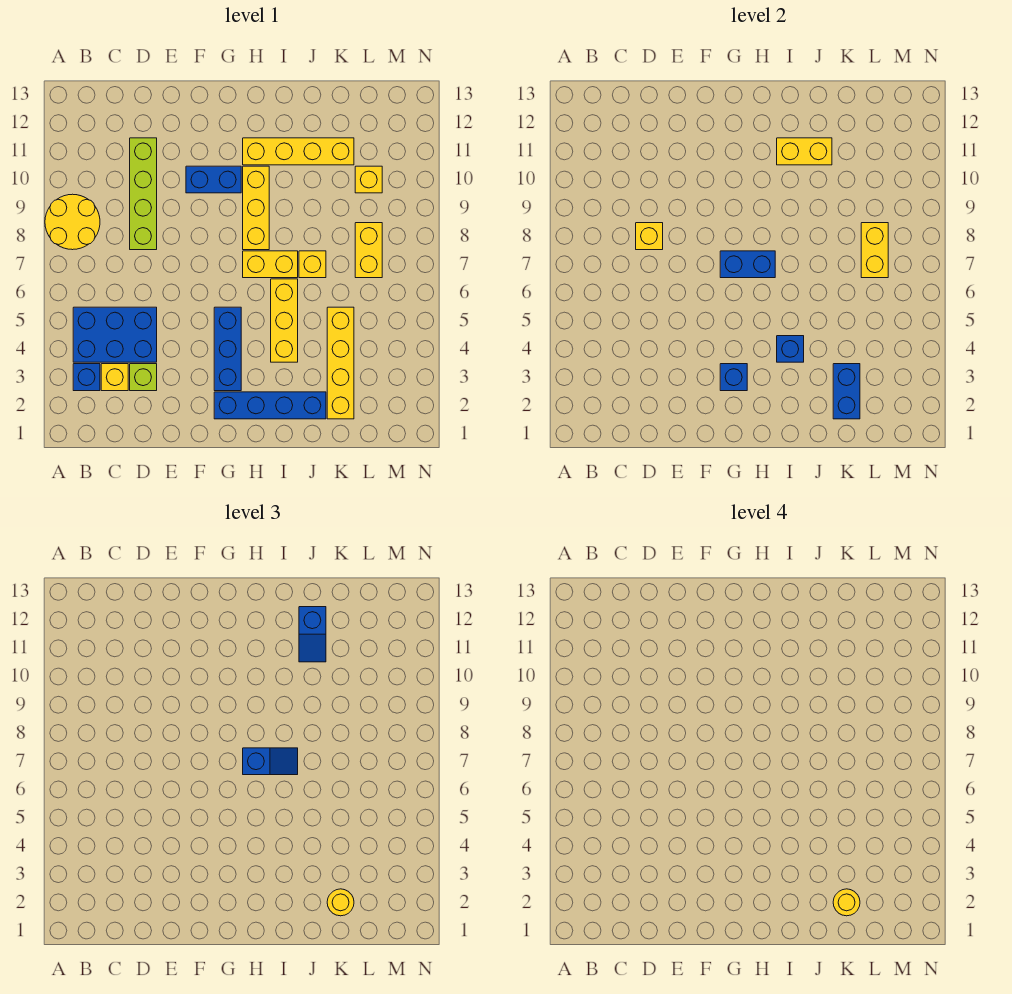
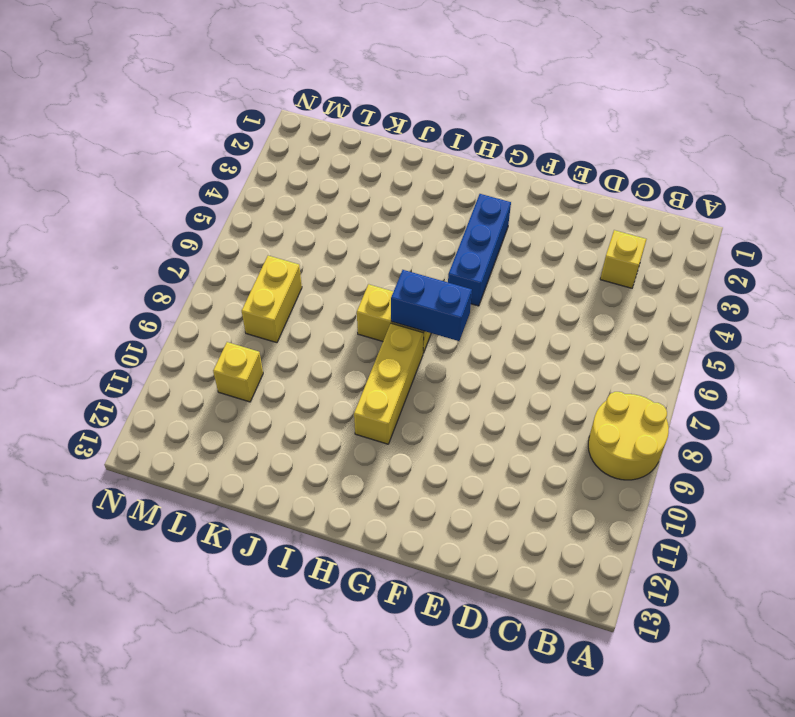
none -> blue 1x1 brick [73,364,100,391]
none -> blue 2x3 brick [73,307,157,362]
none -> lime 1x1 brick [130,364,157,391]

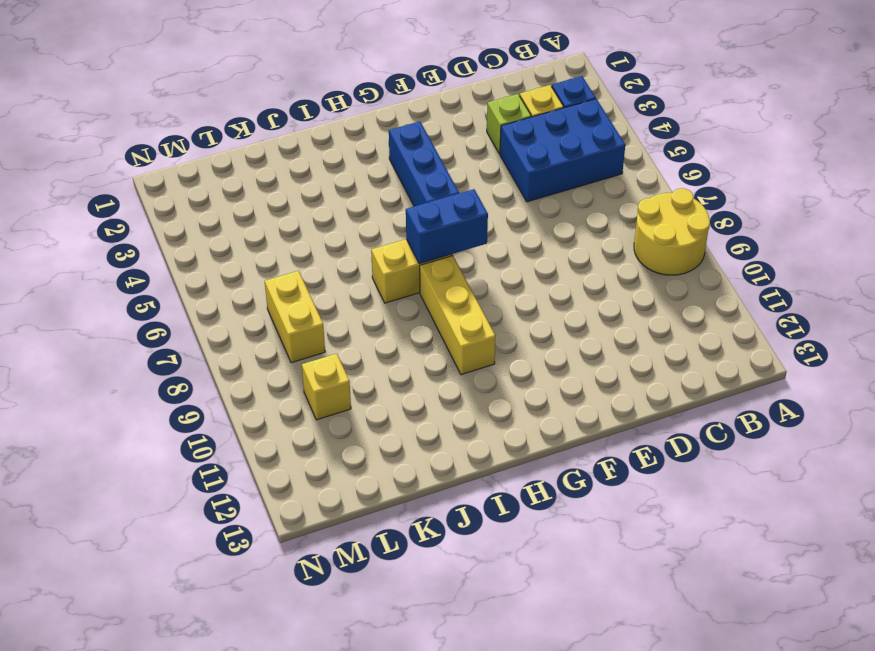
none -> lime 1x4 brick [130,138,157,250]
none -> blue 1x2 brick [186,166,241,193]
none -> blue 1x4 brick [214,392,326,419]

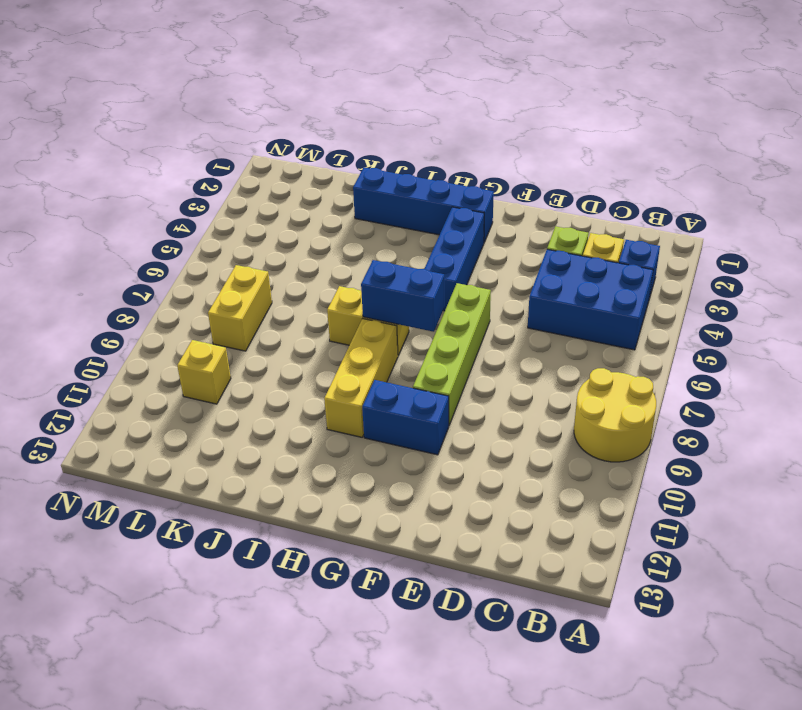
lime 1x4 brick [413,283,491,425] -> lime 1x4 brick moved to [130,138,157,250]
none -> yellow 1x4 brick [243,138,354,165]
none -> yellow 1x3 brick [271,279,298,362]
none -> yellow 1x1 brick [299,251,326,278]

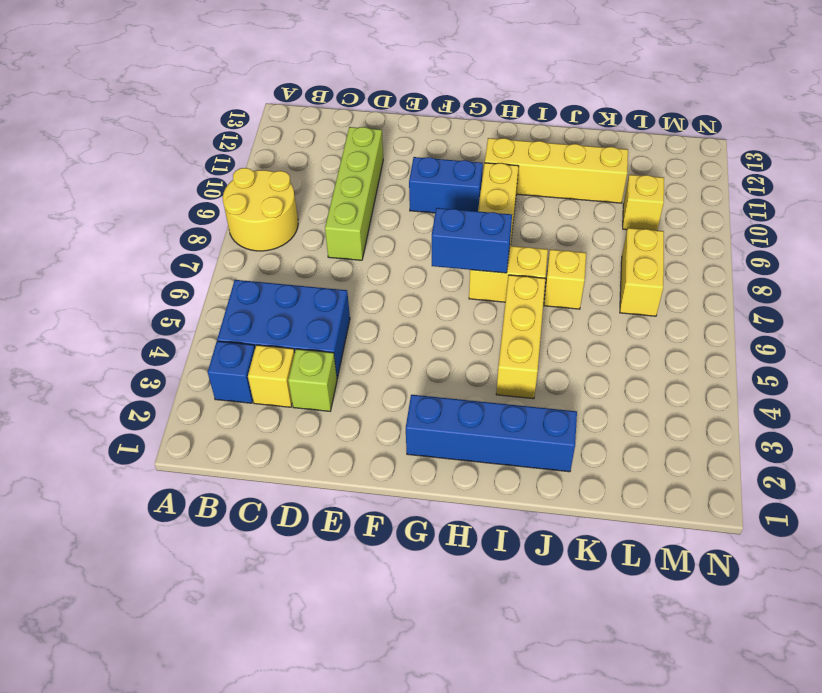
none -> blue 1x3 brick [214,307,241,391]
none -> yellow 1x4 brick [327,307,354,419]
none -> yellow 1x1 brick [636,223,663,250]

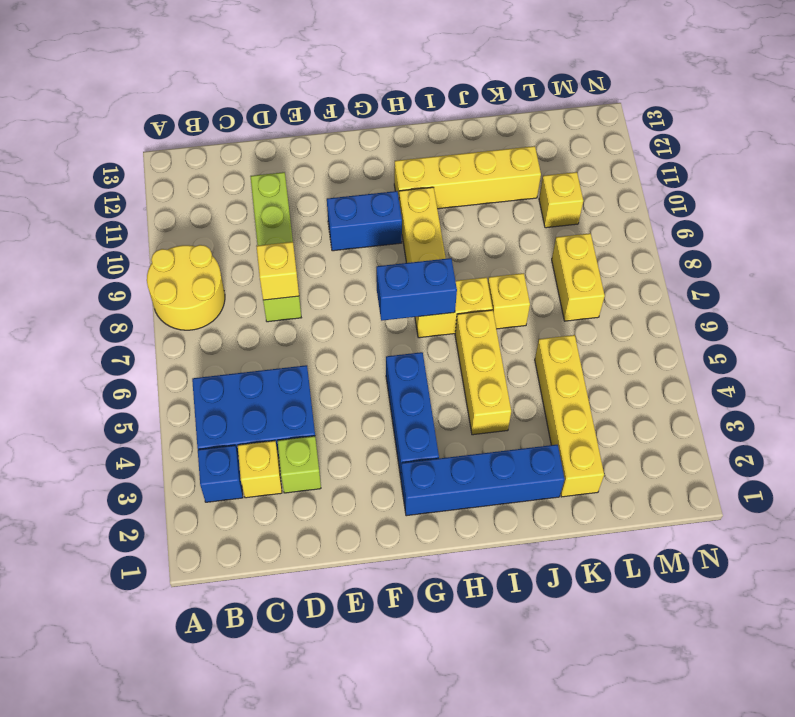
none -> blue 1x1 brick [720,364,747,391]
none -> blue 1x1 brick [777,336,804,362]
none -> yellow 1x2 brick [777,138,832,165]

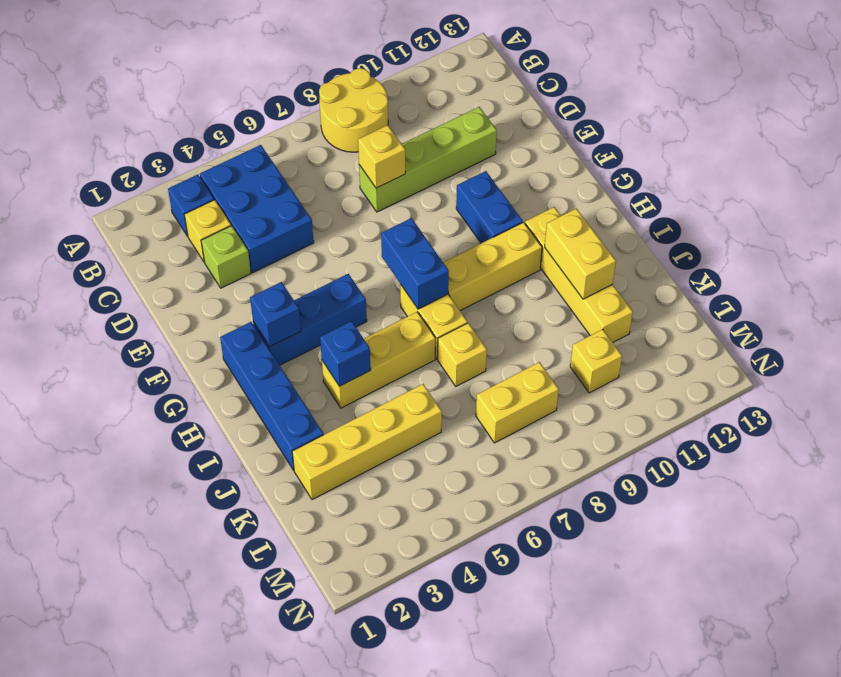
none -> blue 1x2 brick [833,364,860,419]
none -> yellow 1x2 brick [861,223,888,278]
none -> blue 1x2 slope [243,748,298,775]

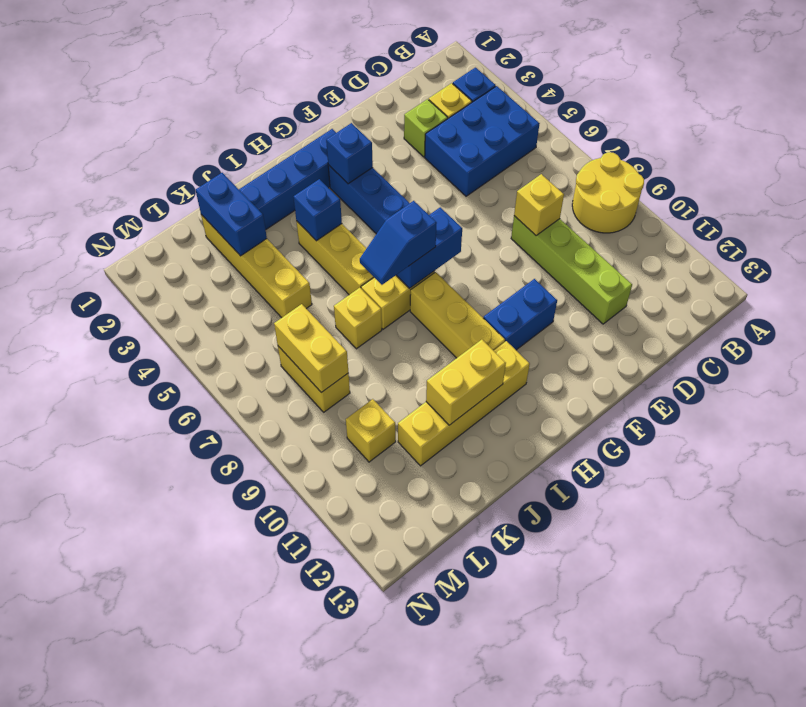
none -> blue 1x2 slope [299,607,326,662]
none -> yellow 1x1 round brick [327,889,354,916]
none -> yellow 1x1 round brick [833,889,860,916]

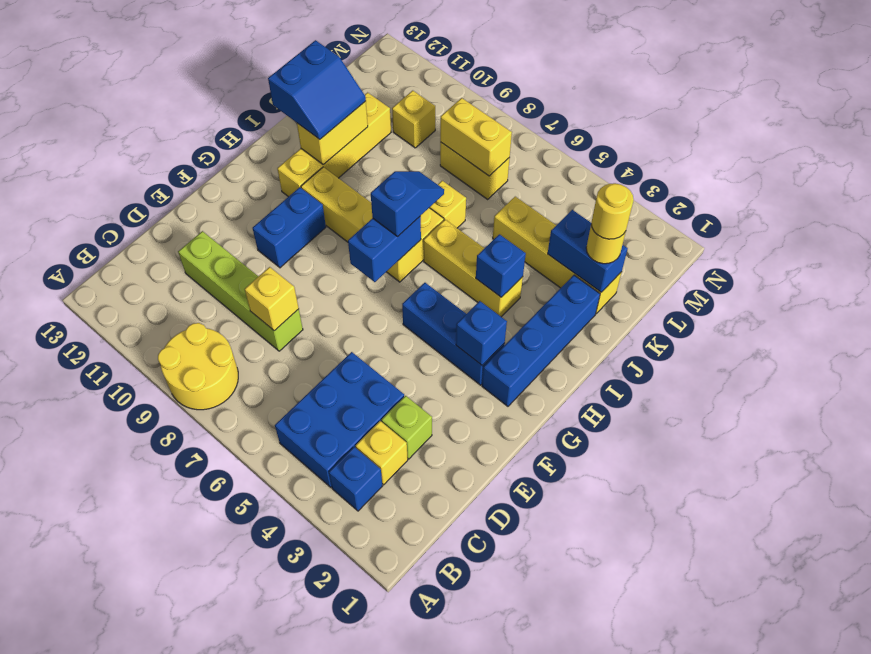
blue 2x2 slope [268,40,366,139] -> blue 1x2 slope [299,607,326,662]

